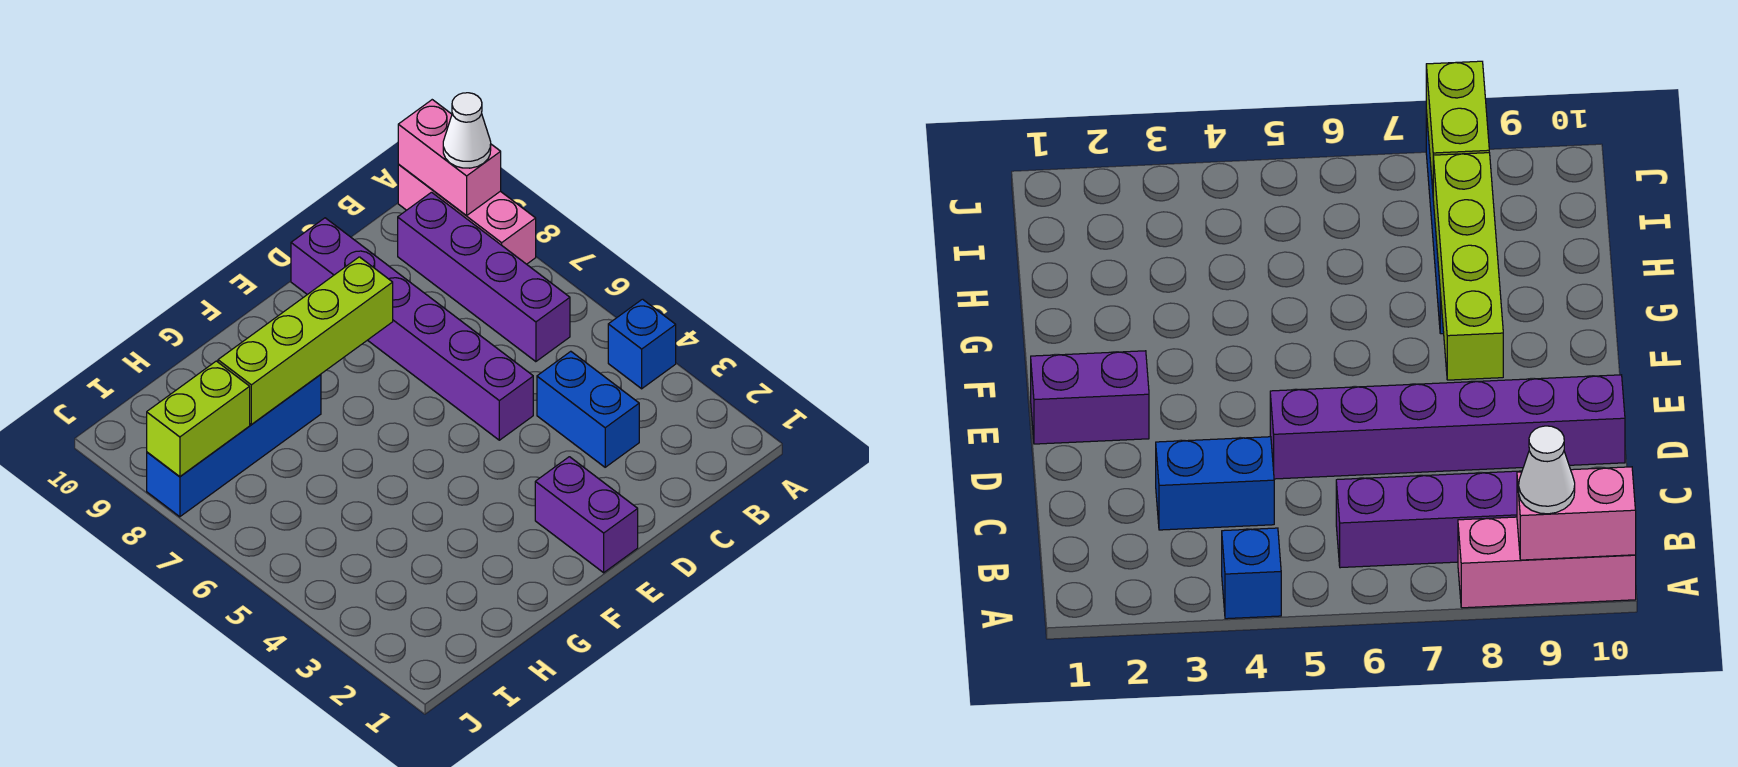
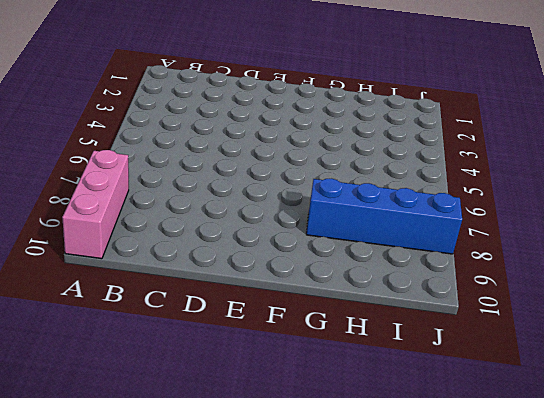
none -> blue 1x1 brick [608,299,676,389]
none -> purple 1x4 brick [398,192,570,362]

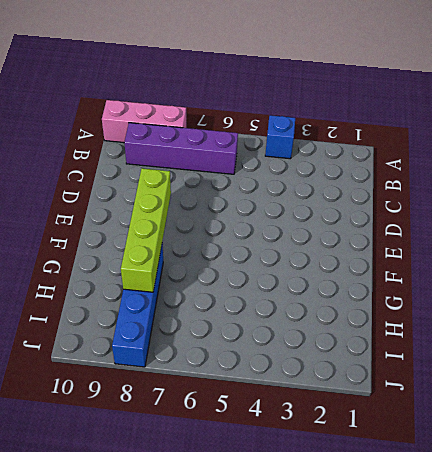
none -> blue 1x2 brick [537,351,639,467]
none -> purple 1x6 brick [291,218,533,440]

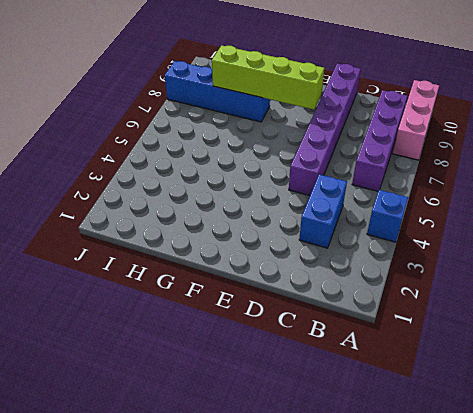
none -> purple 1x2 brick [535,457,638,573]
none -> pink 1x2 brick [398,100,501,215]

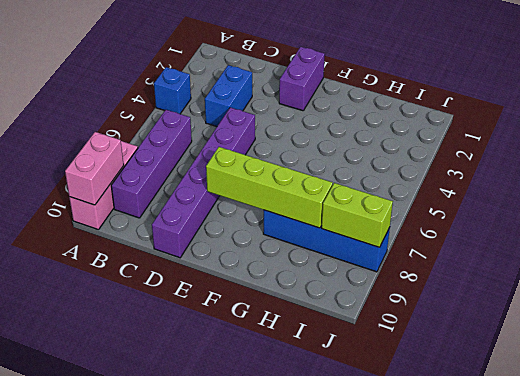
none -> white 1x1 cone [443,93,491,168]

